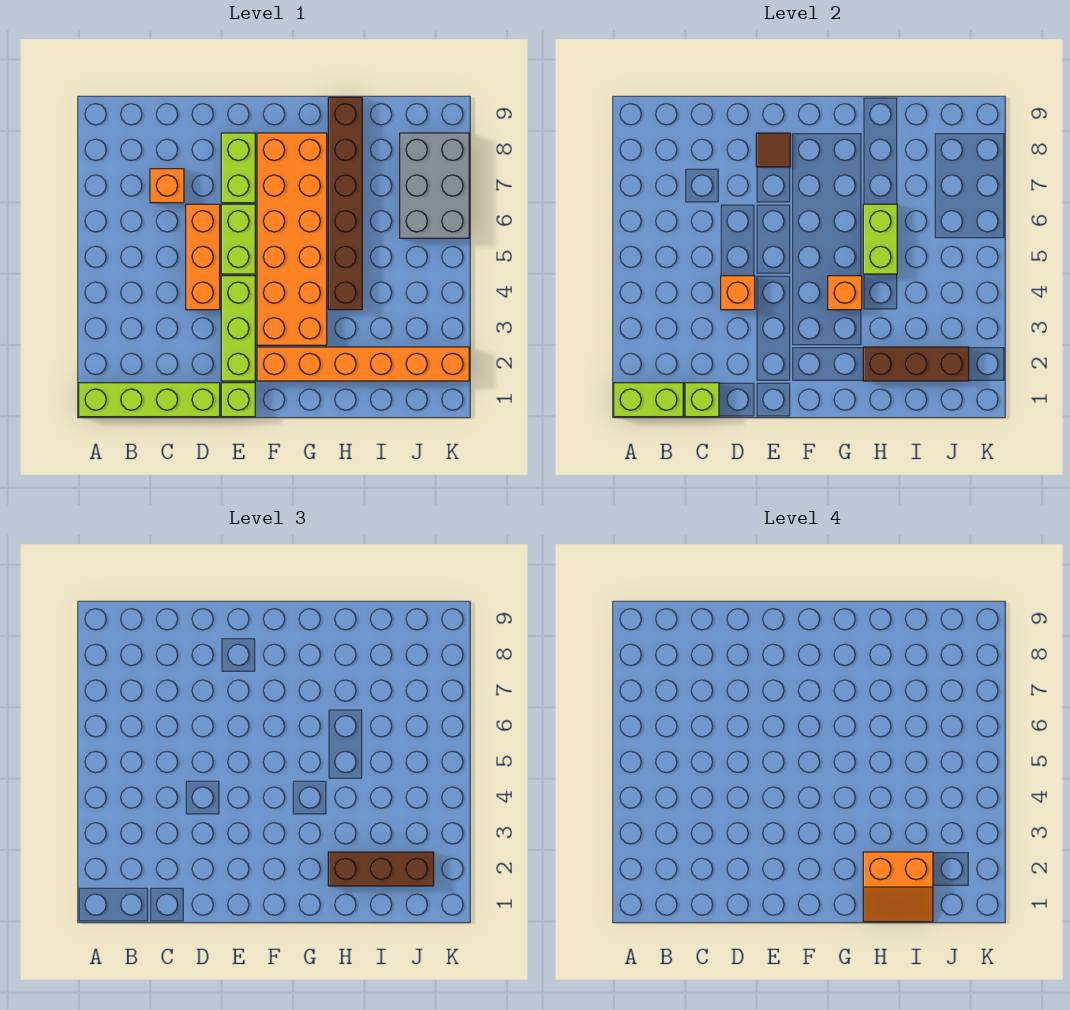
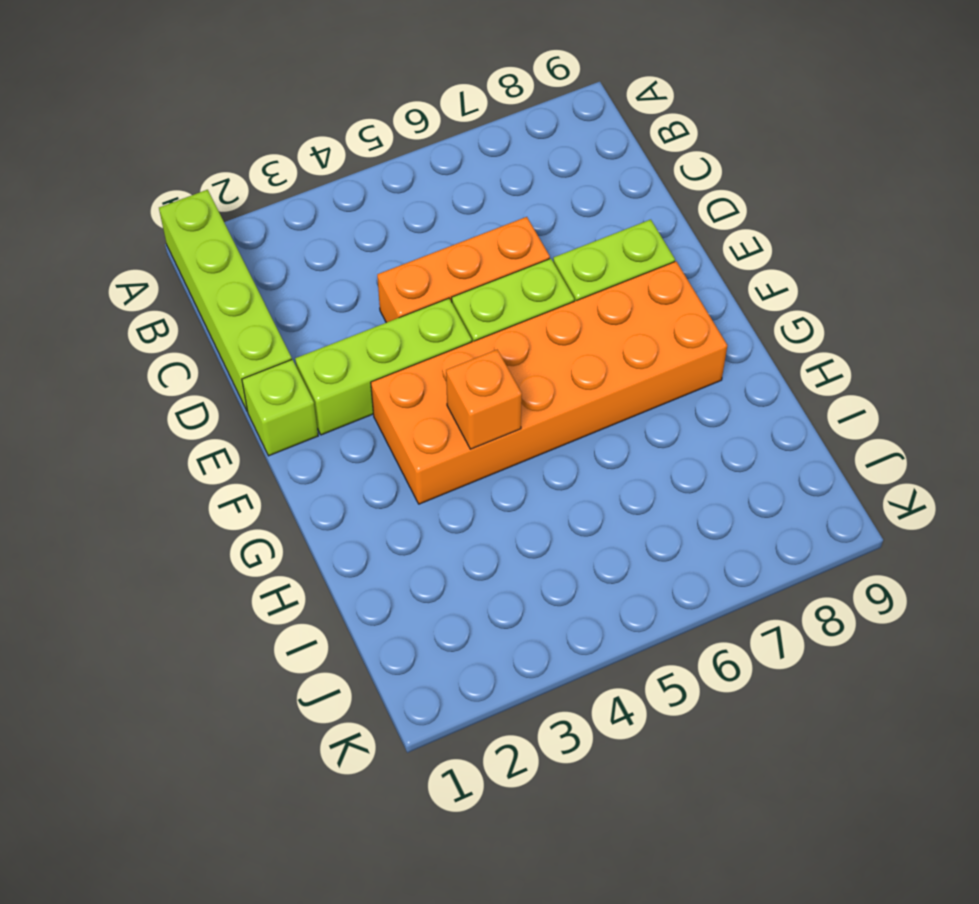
none -> orange 1x1 brick [150,169,184,203]
none -> orange 1x6 brick [257,347,469,381]
none -> brown 1x6 brick [328,97,362,310]

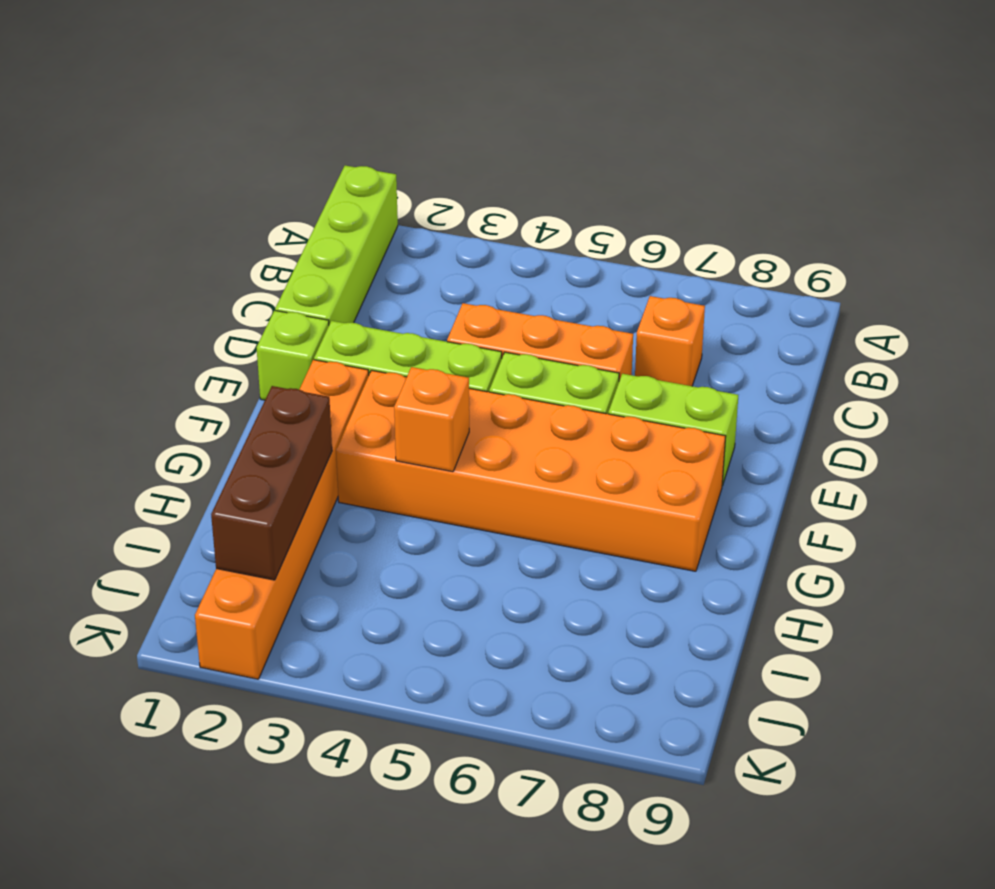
none -> brown 1x6 brick [328,97,362,310]
none -> grey 2x3 brick [400,133,469,238]
none -> lime 1x2 brick [614,383,683,417]

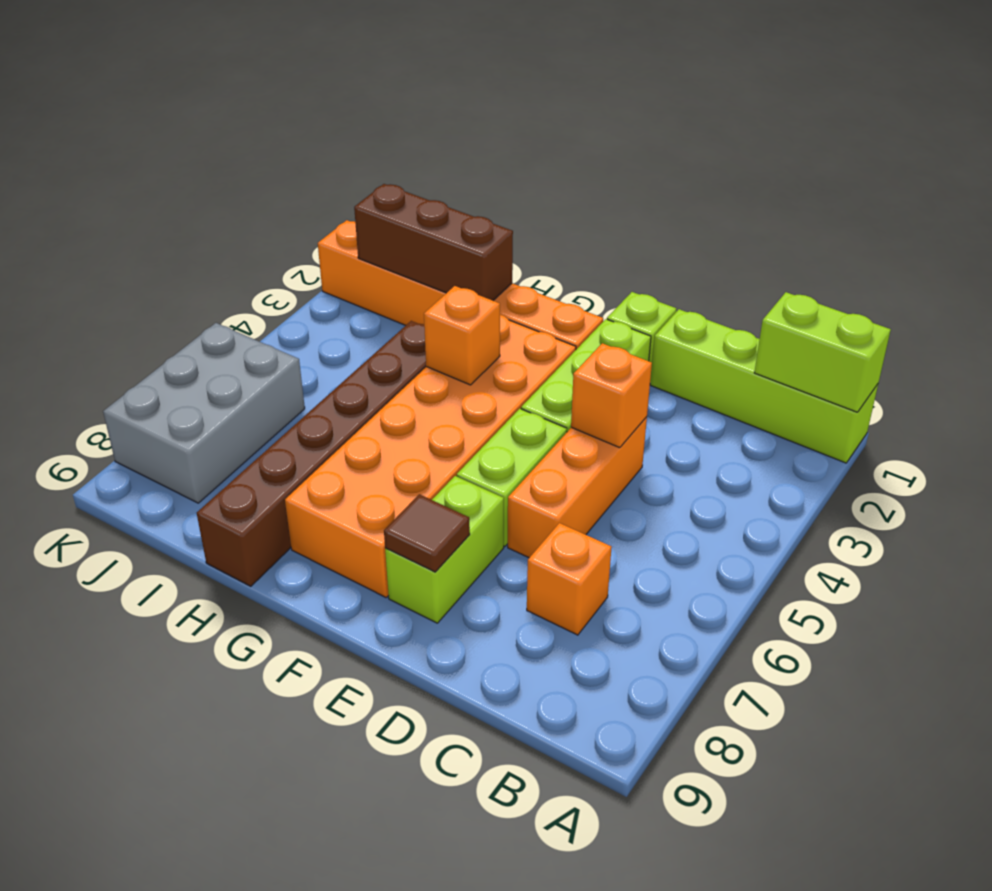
none -> lime 1x1 brick [685,383,719,417]
none -> lime 1x2 brick [863,204,897,274]
none -> brown 1x3 brick [328,852,434,886]

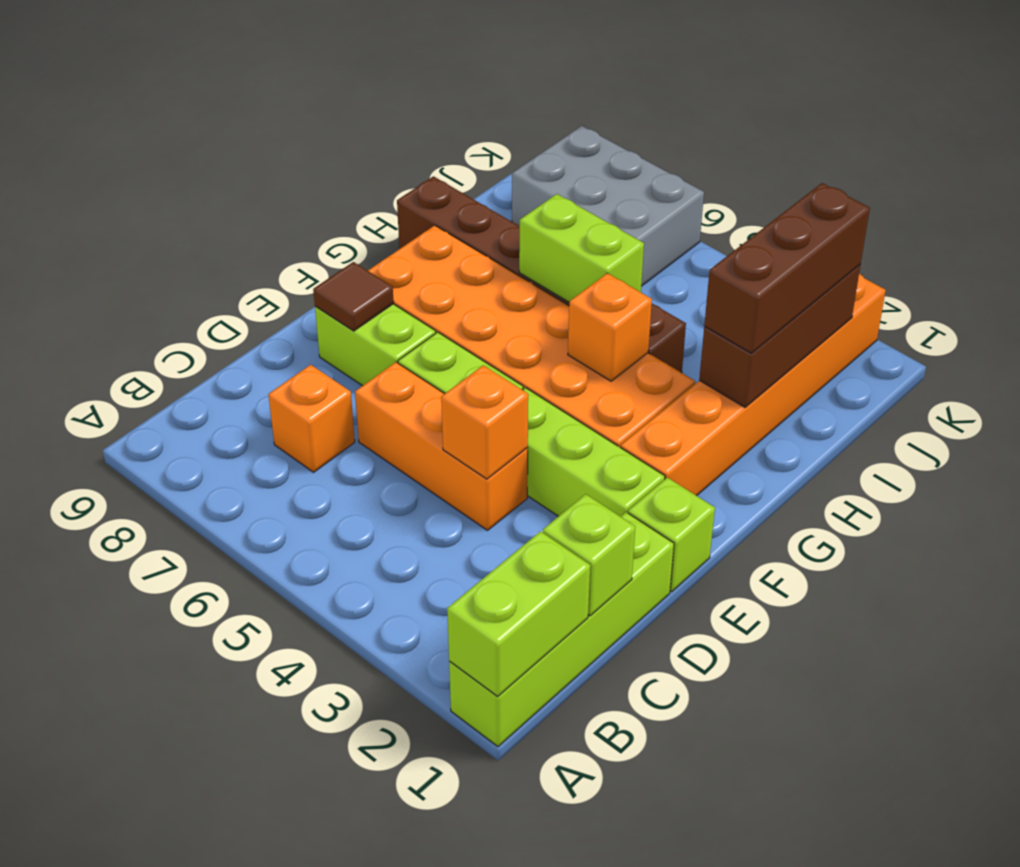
none -> orange 2x2 slope [863,852,933,922]

